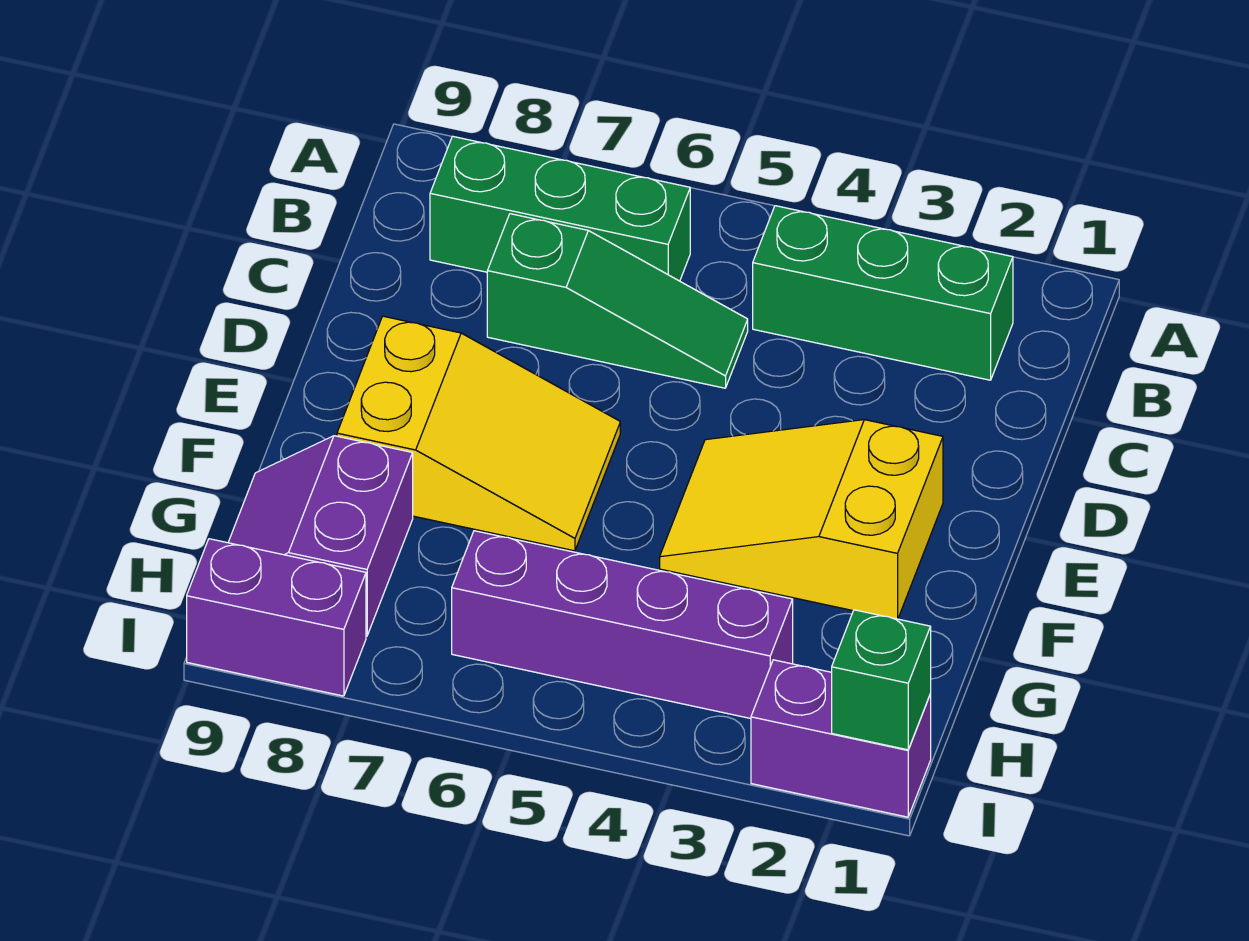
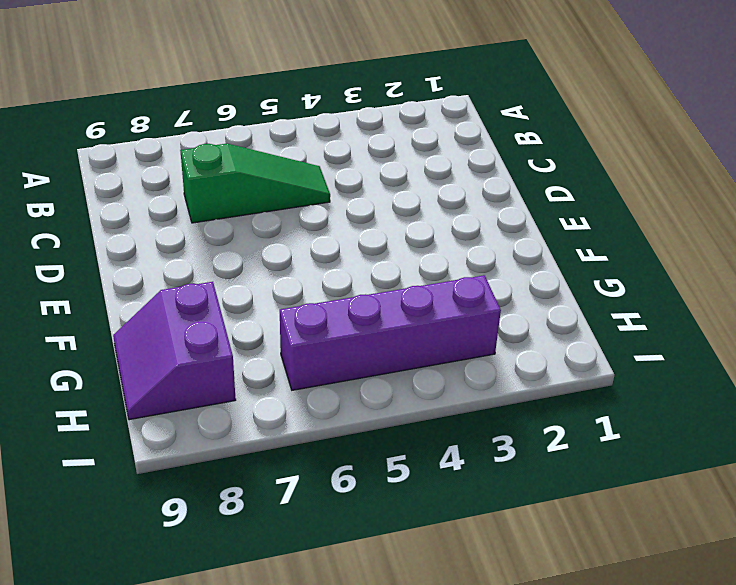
none -> green 1x3 brick [753,206,1013,380]
none -> green 1x3 brick [430,136,690,281]

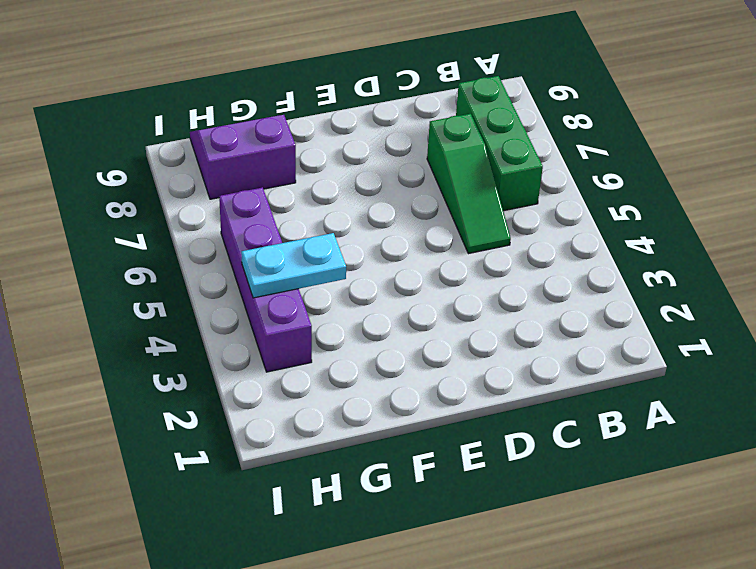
cyan 1x2 plate [241,233,346,298] -> none
none -> green 1x3 brick [753,206,1013,380]
none -> yellow 2x3 slope [660,420,943,619]

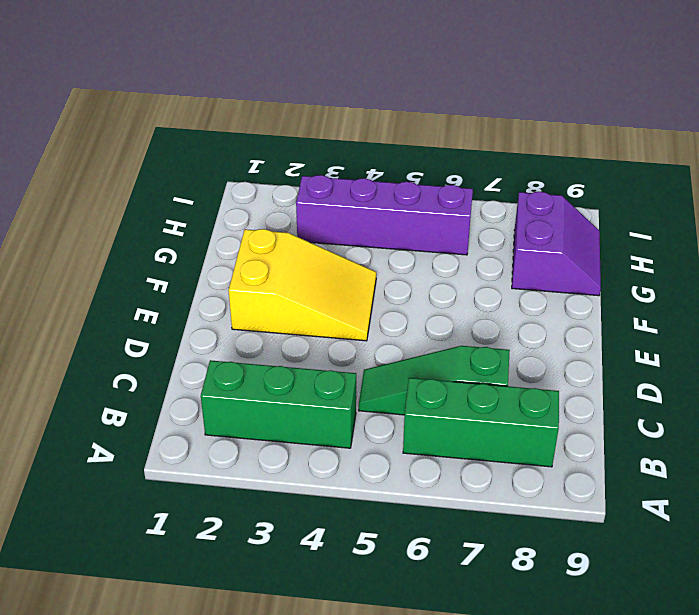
none -> yellow 2x3 slope [337,316,620,551]
none -> purple 1x2 brick [751,660,931,817]

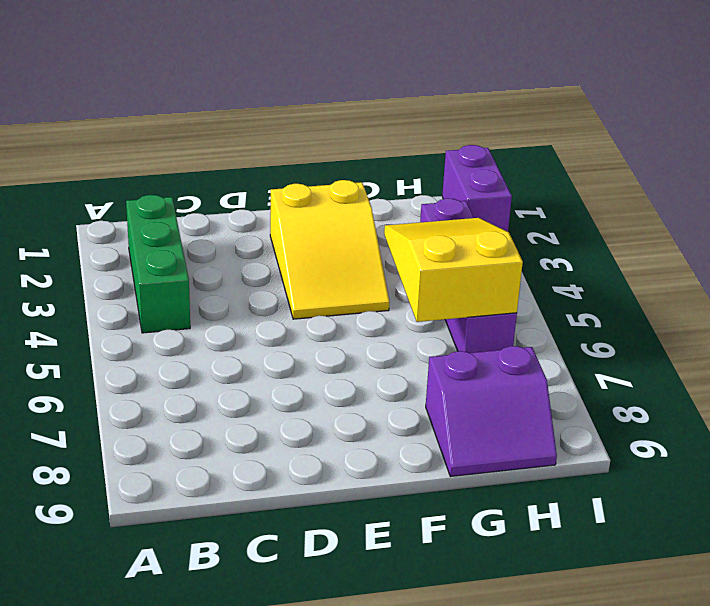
yellow 2x3 slope [384,218,523,322] -> yellow 2x3 slope moved to [337,316,620,551]
none -> green 1x3 brick [430,136,690,281]
none -> green 1x3 slope [487,214,748,388]

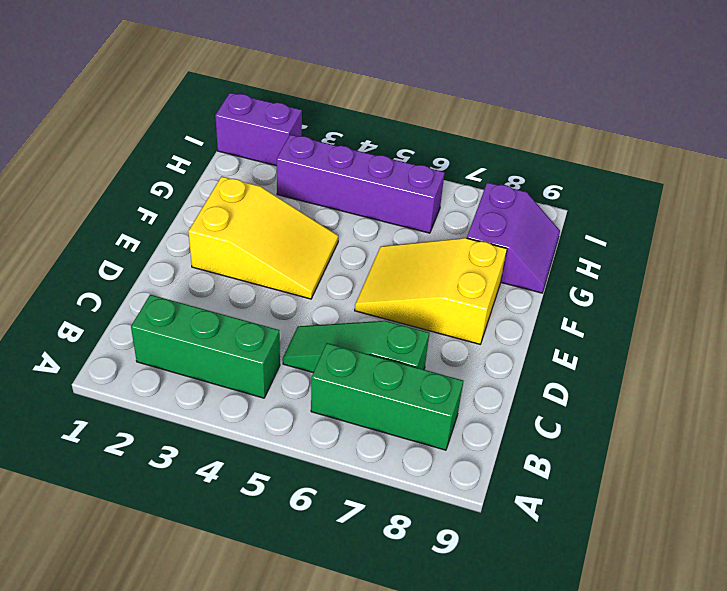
none -> purple 1x2 brick [187,539,366,696]
none -> green 1x1 brick [832,610,931,750]

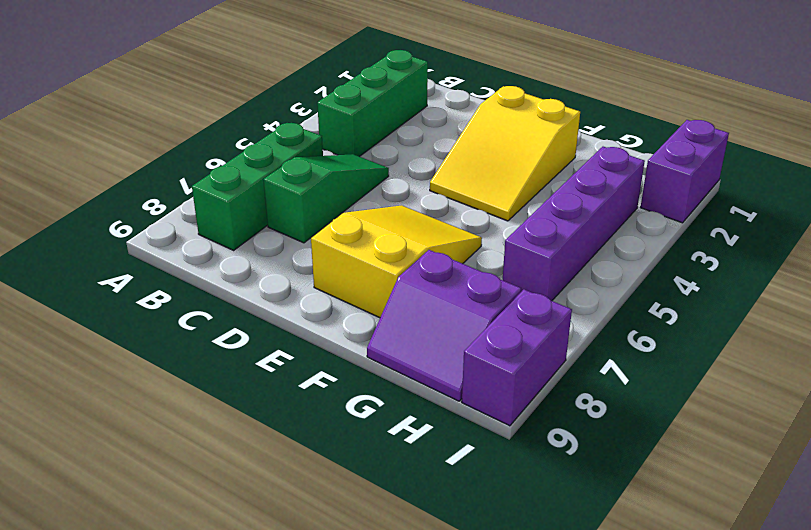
none -> green 1x1 brick [832,610,931,750]

